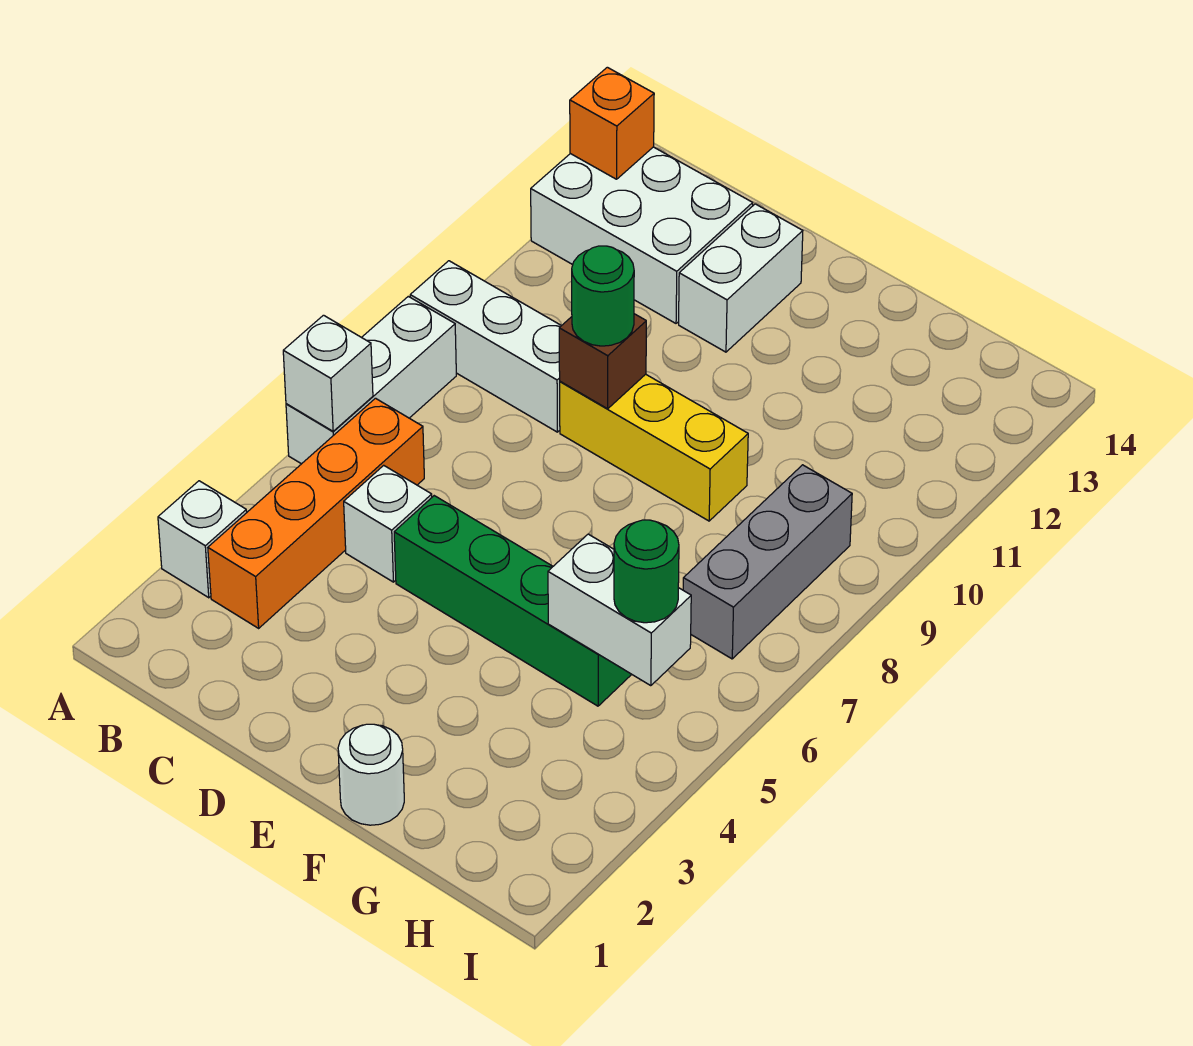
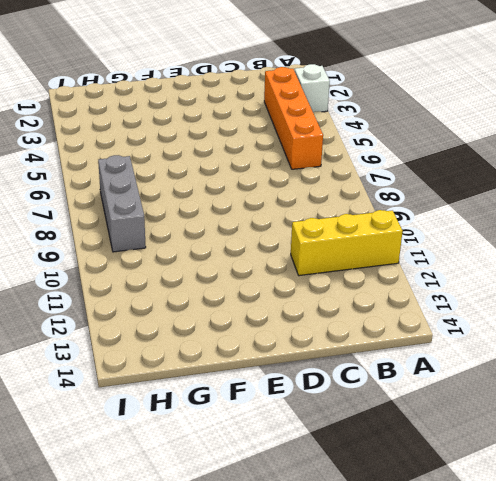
yellow 1x3 brick [291,210,403,276] -> yellow 1x3 brick moved to [560,374,748,521]
none -> white 1x3 brick [286,296,456,464]
none -> white 1x3 brick [410,261,561,432]
none -> white 2x3 brick [531,147,753,323]

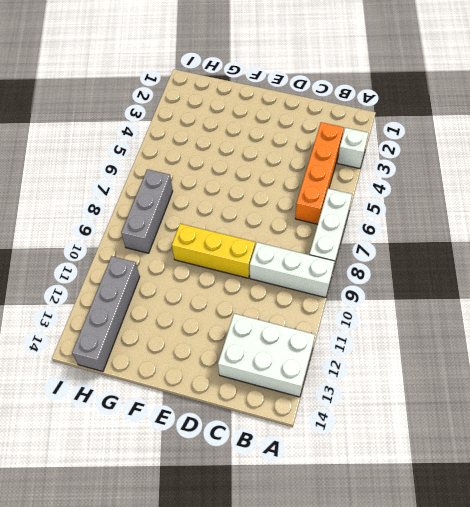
grey 1x4 brick [72,256,140,372] -> none
none -> white 1x1 brick [344,465,432,582]
none -> green 1x4 brick [394,496,632,706]
none -> white 1x2 brick [679,204,803,352]

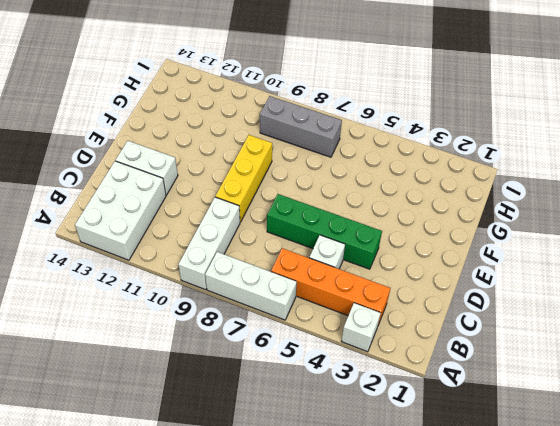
green 1x4 brick [267,194,382,269] -> green 1x4 brick turned to [394,496,632,706]
none -> white 1x1 round brick [338,724,404,825]
none -> white 1x1 brick [283,315,373,431]
none -> orange 1x1 brick [570,67,654,179]

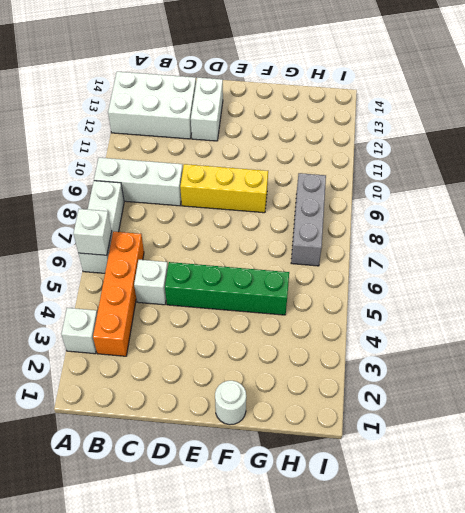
none -> orange 1x1 brick [570,67,654,179]
none -> brown 1x1 brick [559,314,646,409]
none -> white 1x2 brick [548,534,691,686]

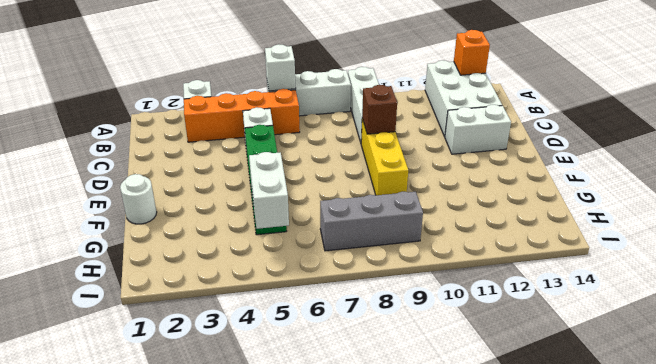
none -> green 1x1 round brick [572,246,634,346]
none -> green 1x1 round brick [614,520,679,623]

